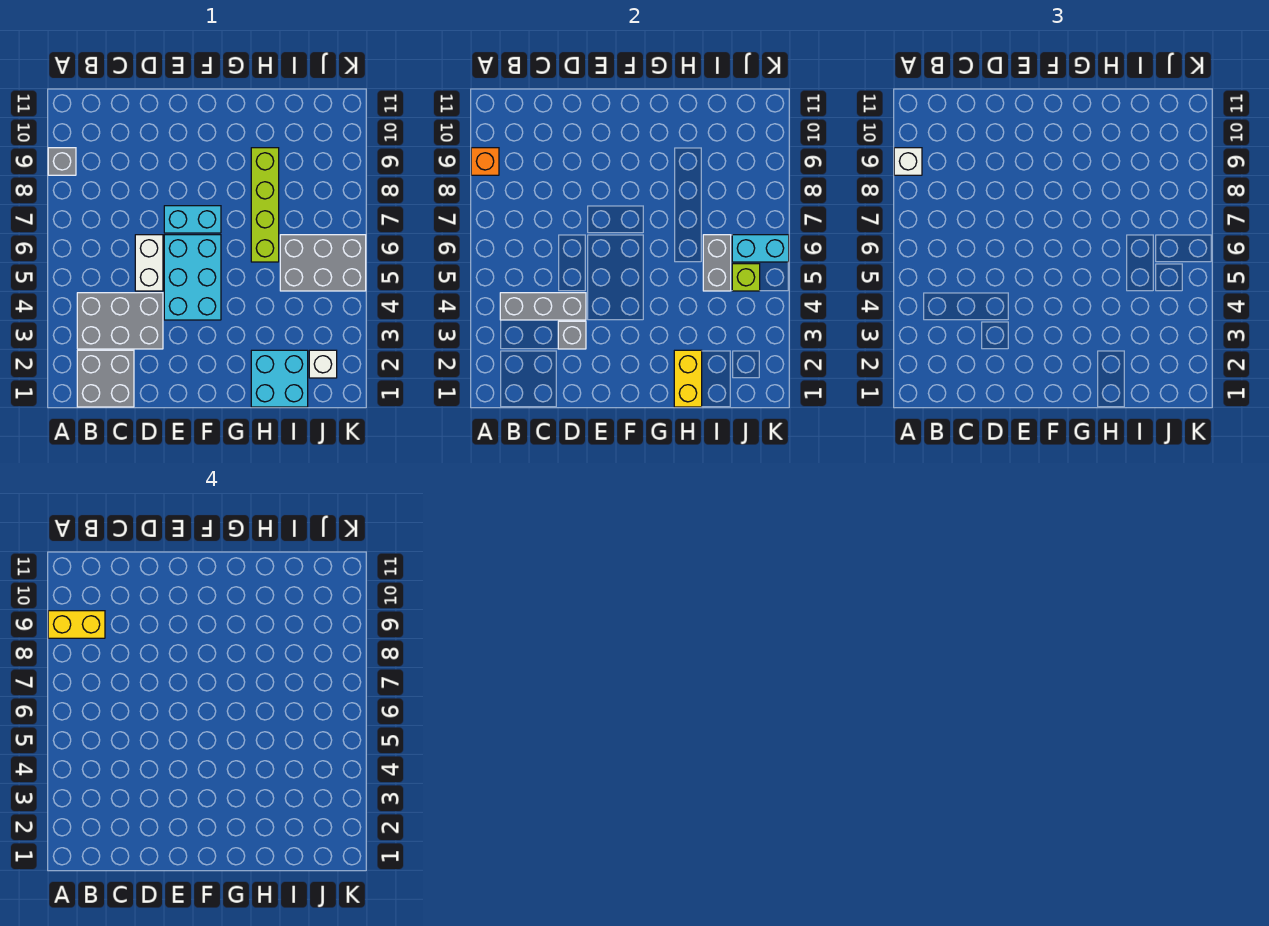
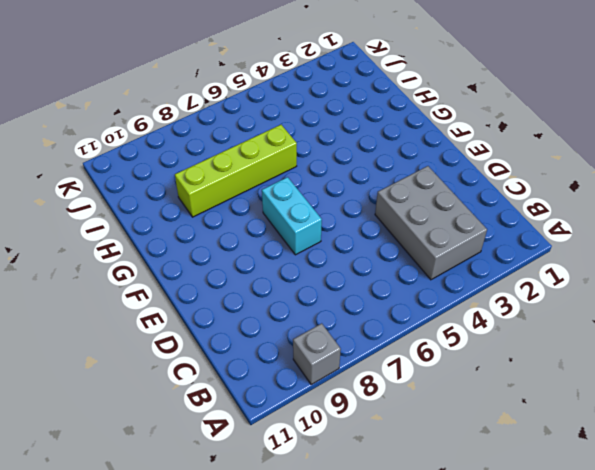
none -> grey 2x2 brick [77,350,134,407]
none -> white 1x2 brick [135,235,163,291]
none -> cyan 2x3 brick [164,235,221,320]

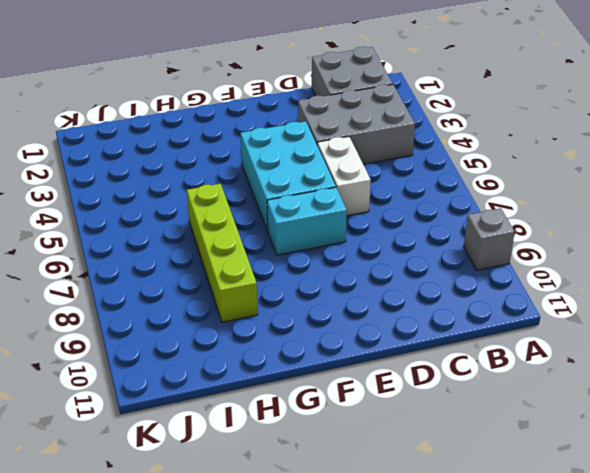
none -> cyan 2x2 brick [251,350,308,407]
none -> grey 2x3 brick [280,235,366,291]
none -> white 1x1 brick [309,350,337,378]

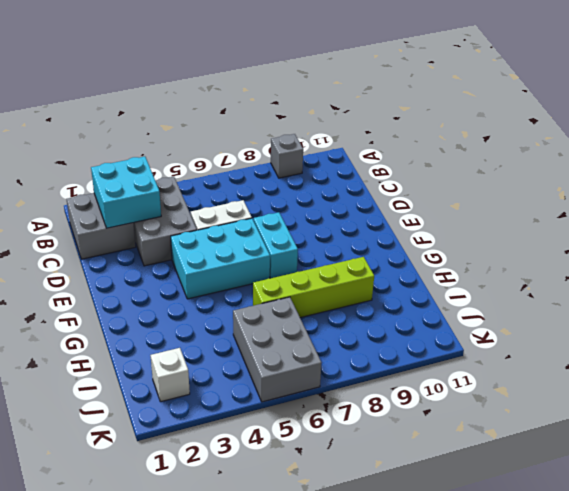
cyan 2x2 brick [91,157,161,228] -> cyan 2x2 brick moved to [251,350,308,407]
none -> orange 1x1 brick [471,148,499,175]
none -> grey 1x3 brick [500,293,586,320]
none -> grey 1x1 brick [558,321,586,349]

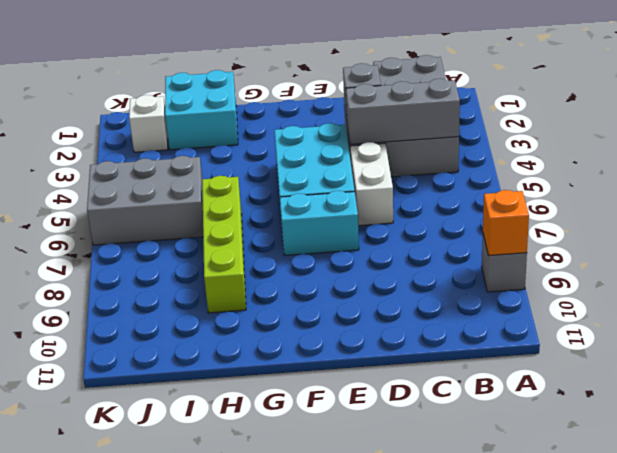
none -> yellow 1x2 brick [674,350,702,407]
none -> grey 1x2 brick [703,235,731,291]
none -> lime 1x1 brick [732,264,760,291]

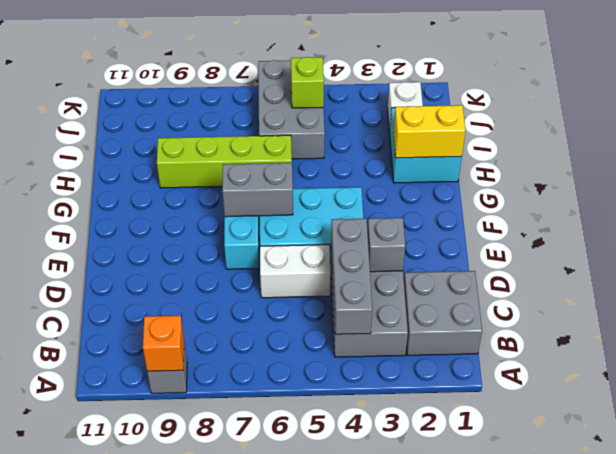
grey 1x2 brick [222,163,293,217] -> grey 1x2 brick moved to [703,235,731,291]
none -> cyan 1x2 brick [732,235,789,262]
none -> white 1x1 brick [894,148,922,175]
none -> yellow 1x2 brick [48,611,105,638]

